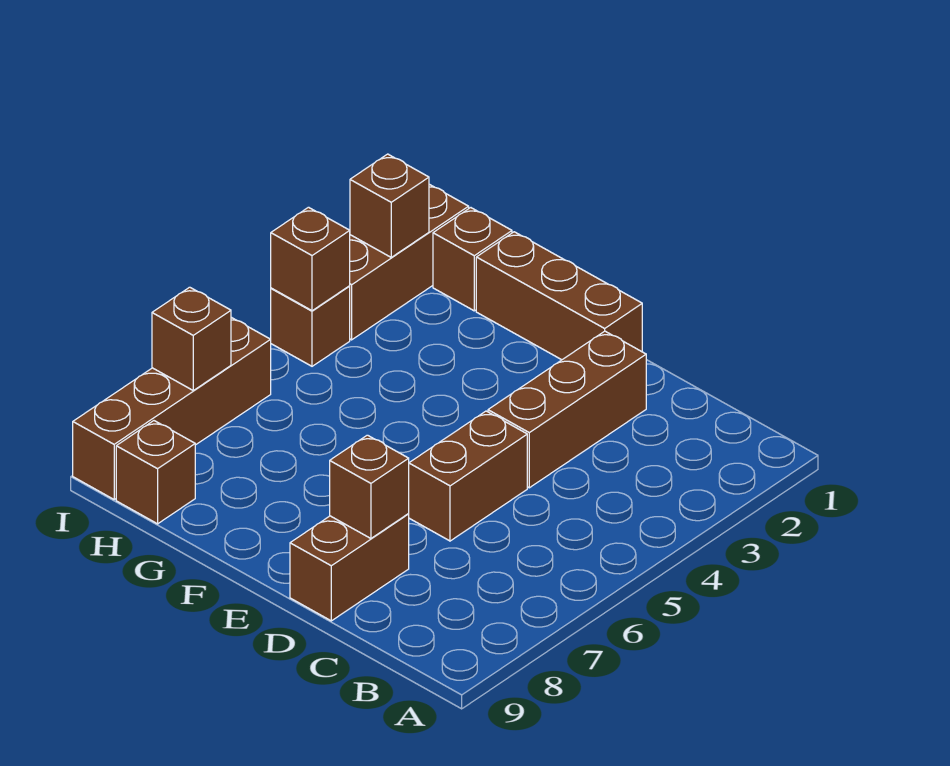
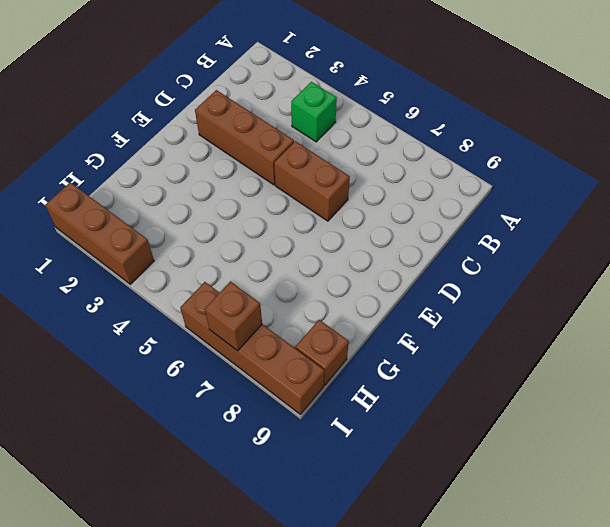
green 1x1 brick [291,82,337,142] -> none
none -> brown 1x2 brick [290,514,409,621]
none -> brown 1x3 brick [476,232,642,360]
none -> brown 1x1 brick [433,208,512,311]

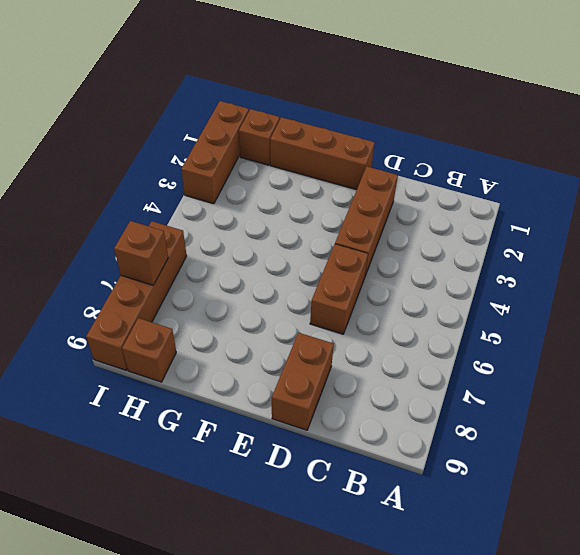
none -> brown 1x1 brick [271,286,350,366]
none -> brown 1x1 brick [330,435,409,538]
none -> brown 1x1 brick [350,154,429,257]

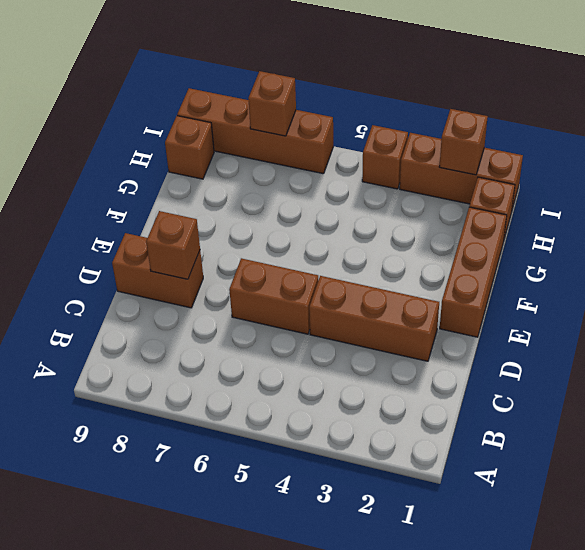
none -> brown 1x1 brick [271,207,350,311]

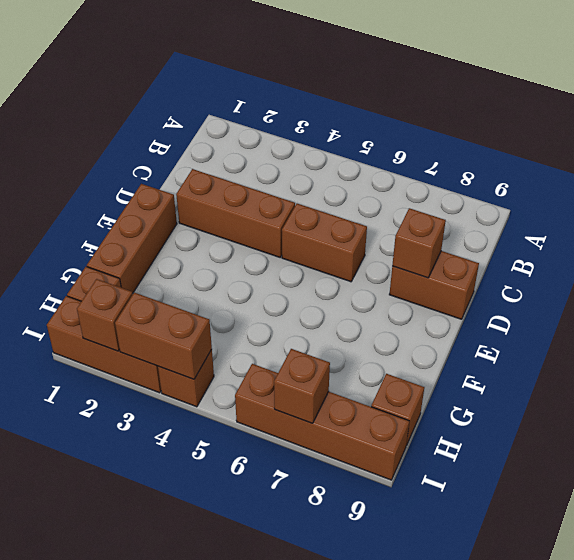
brown 1x2 brick [115,293,212,379] -> brown 1x1 brick [271,207,350,311]

